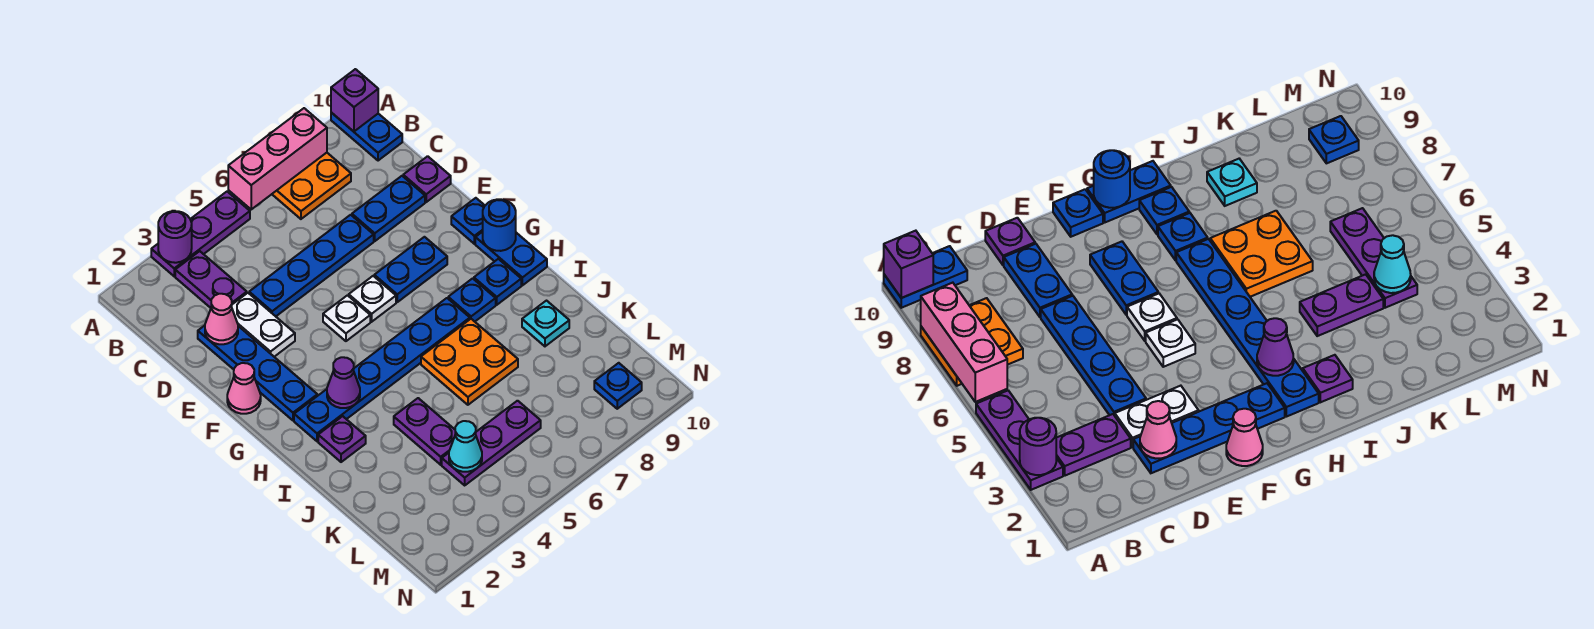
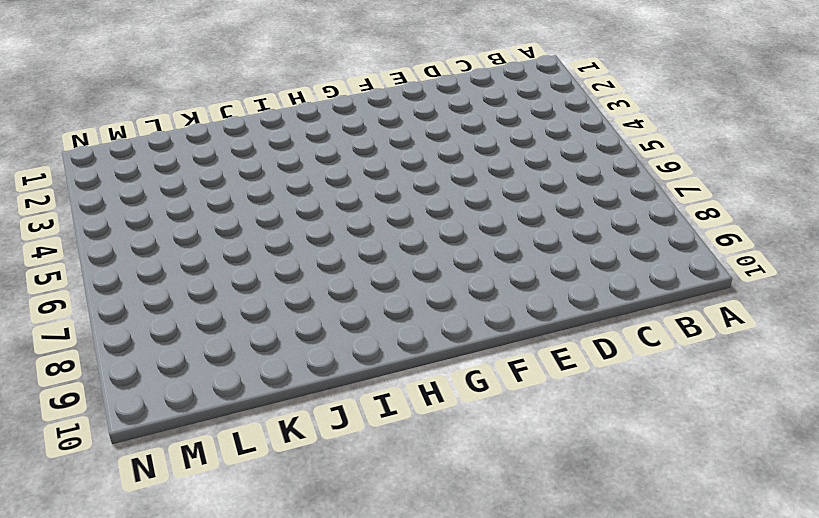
none -> purple 1x3 plate [151,192,250,276]
none -> orange 2x2 plate [272,153,351,219]
none -> blue 1x2 plate [331,112,402,161]
none -> purple 1x2 plate [175,251,247,308]

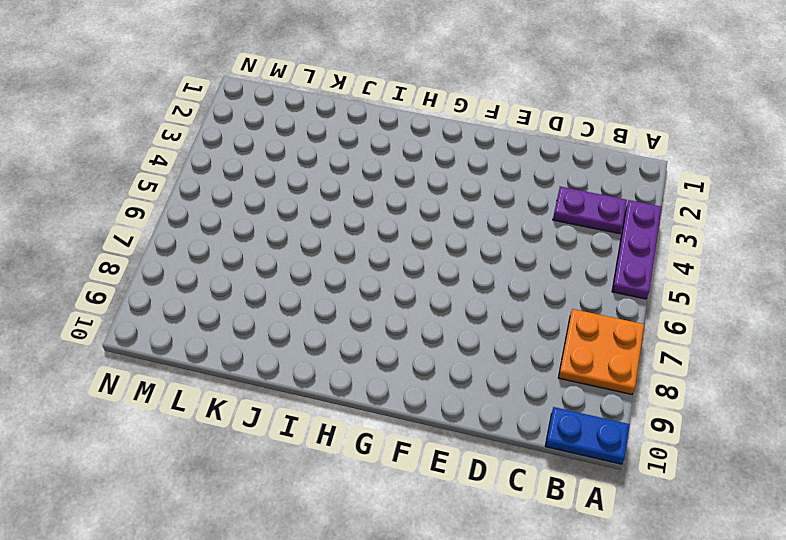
none -> blue 1x4 plate [198,326,317,420]
none -> white 1x2 plate [232,293,295,357]
none -> blue 1x4 plate [249,215,374,316]
none -> blue 1x2 plate [352,176,425,241]

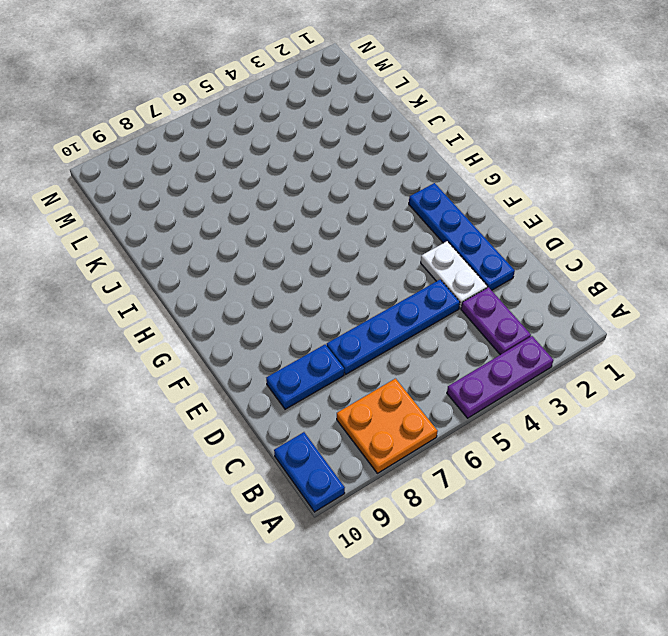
none -> purple 1x1 plate [403,156,451,202]
none -> pink 1x1 cone [227,363,261,414]
none -> white 1x1 plate [323,295,370,341]
none -> white 1x1 plate [349,276,396,322]

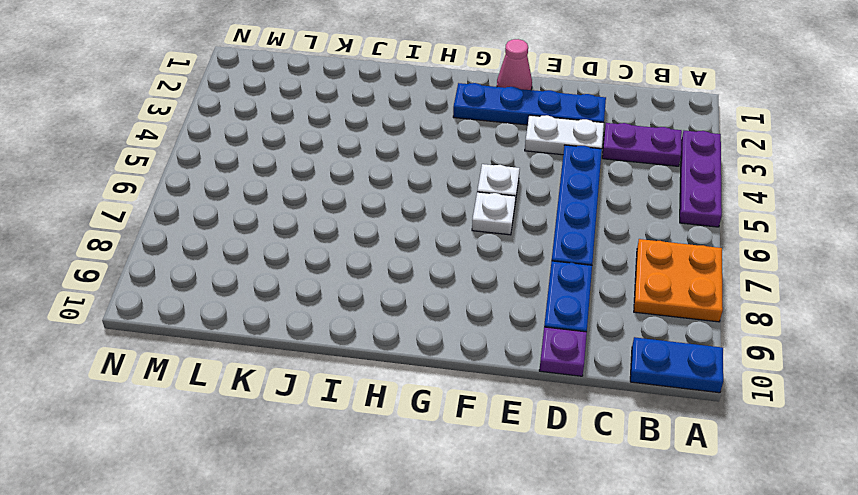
none -> blue 1x2 plate [374,237,447,302]
none -> blue 1x1 plate [451,198,485,244]
none -> blue 1x2 plate [475,232,547,285]
none -> blue 1x6 plate [294,298,470,441]

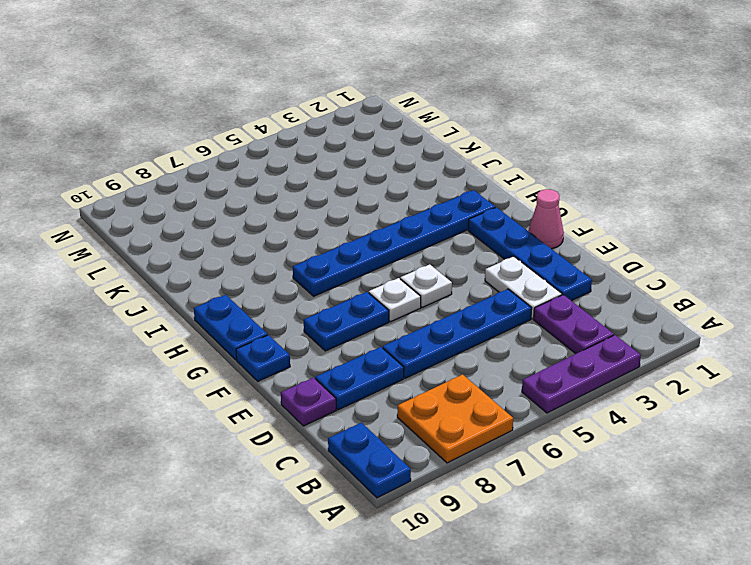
none -> blue 1x1 plate [448,278,496,322]
none -> blue 1x1 plate [474,259,521,305]
none -> purple 1x1 plate [318,416,366,462]
none -> orange 2x2 plate [421,319,518,405]

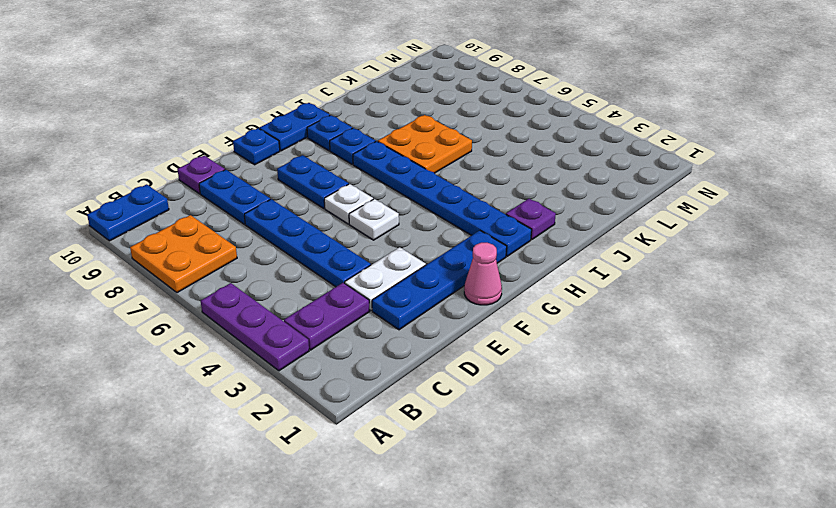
none -> purple 1x2 plate [394,398,455,465]
none -> cyan 1x1 plate [522,301,569,346]
none -> purple 1x3 plate [442,401,541,485]
none -> blue 1x1 plate [594,363,642,409]

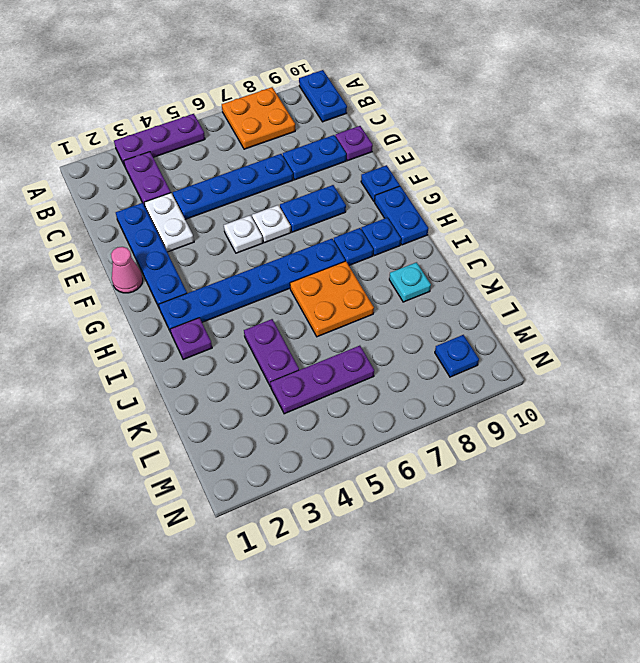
none -> purple 1x1 round brick [158,211,192,263]
none -> pink 1x3 brick [228,108,327,209]
none -> purple 1x1 brick [331,69,378,131]
none -> pink 1x1 cone [205,294,238,344]

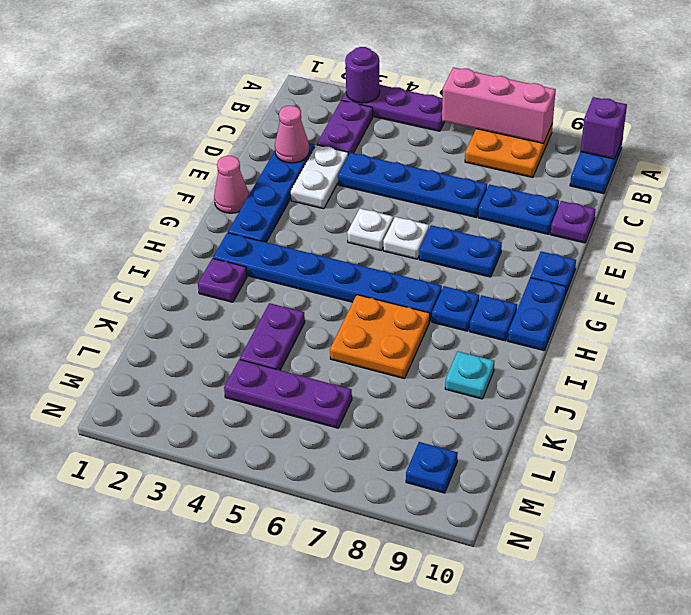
none -> blue 1x1 round brick [483,199,516,251]
none -> purple 1x1 cone [327,357,360,408]
none -> cyan 1x1 cone [449,421,482,472]

